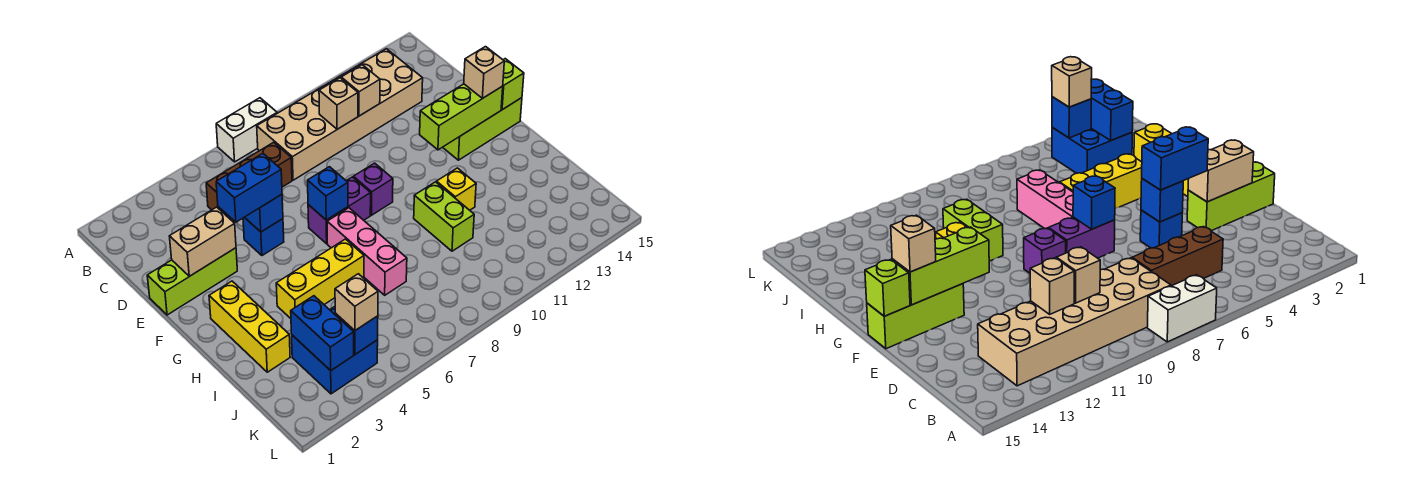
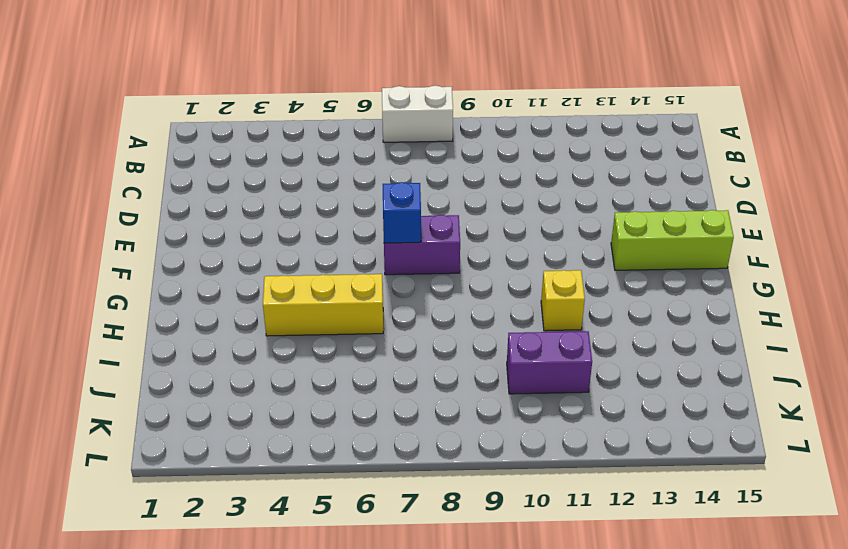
purple 1x2 brick [507,331,592,394] -> none
none -> tan 2x6 brick [257,49,423,180]
none -> brown 1x3 brick [206,142,292,219]
none -> lime 1x3 brick [147,248,237,315]

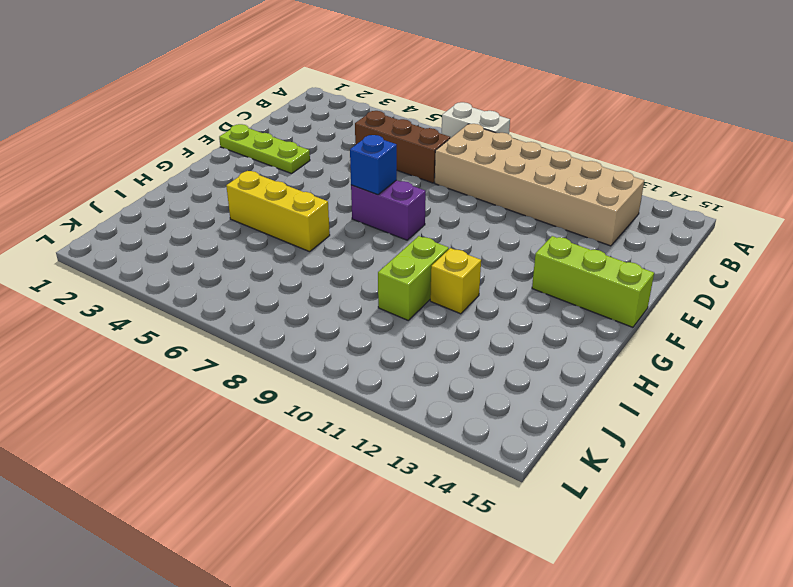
lime 1x3 plate [219,124,310,173] -> lime 1x3 brick [147,248,237,315]
none -> blue 1x1 brick [243,218,284,256]
none -> purple 1x1 brick [353,163,393,215]
none -> yellow 1x3 brick [209,281,290,372]

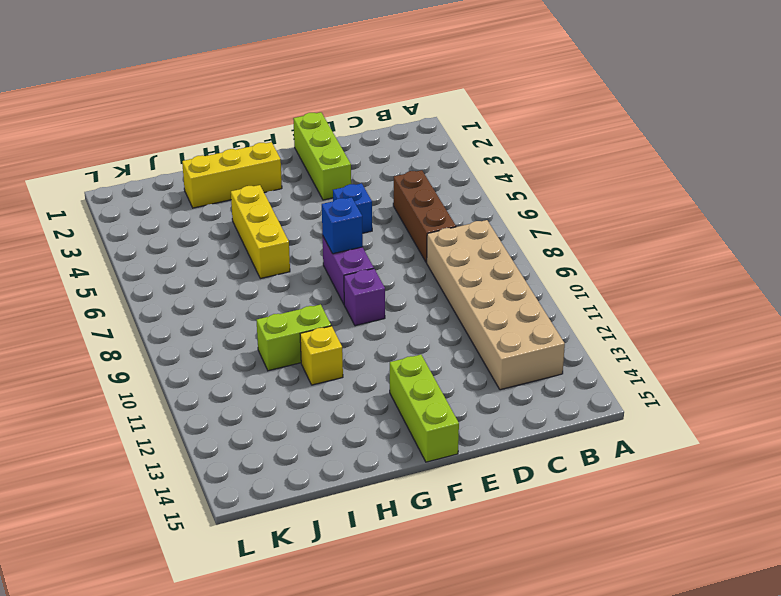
none -> white 1x2 brick [216,98,277,162]
none -> pink 1x3 brick [327,208,407,295]
none -> blue 2x2 brick [292,307,378,394]

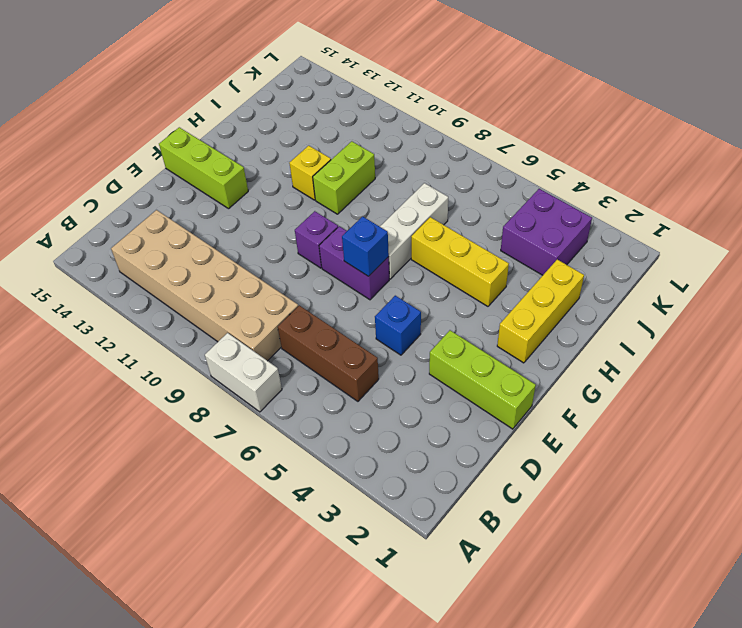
white 1x3 brick [380,183,448,279] -> pink 1x3 brick [327,208,407,295]
purple 2x2 brick [501,189,592,275] -> blue 2x2 brick [292,307,378,394]
none -> tan 1x1 brick [319,78,358,129]
none -> tan 1x1 brick [341,65,380,116]
none -> tan 1x2 brick [169,207,236,276]

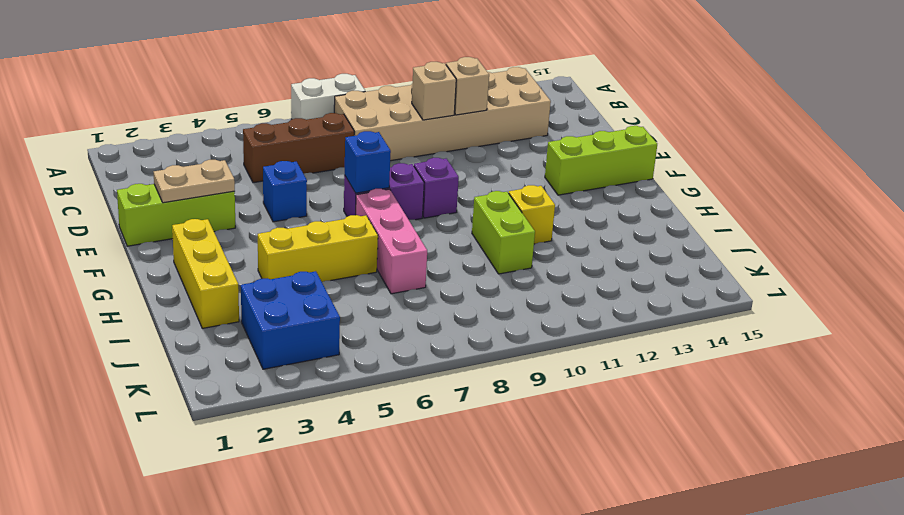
tan 1x2 plate [154,160,235,203] -> tan 1x2 brick [169,207,236,276]
none -> blue 1x1 brick [244,195,283,232]
none -> lime 1x3 brick [420,84,503,150]
none -> lime 1x1 brick [501,59,524,110]

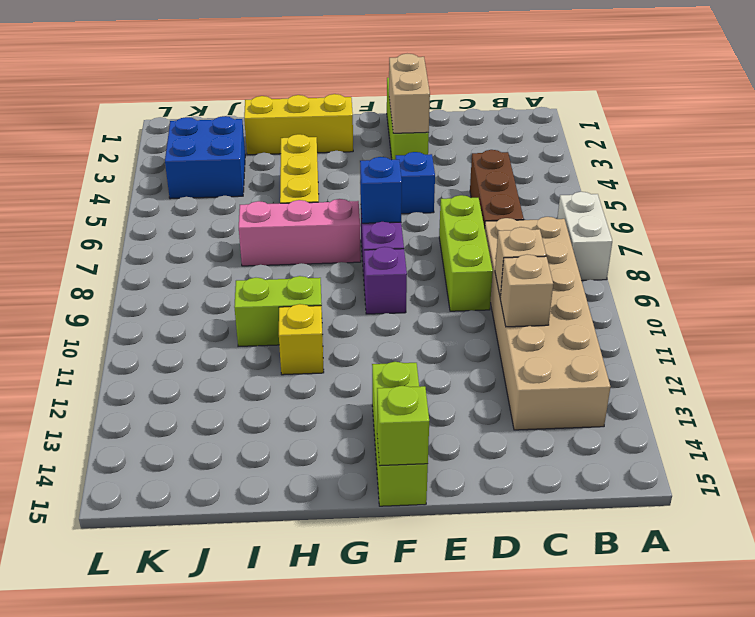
lime 1x3 brick [439,195,493,311] -> lime 1x3 brick moved to [420,84,503,150]
none -> blue 1x1 brick [244,195,283,232]
none -> blue 1x2 brick [291,296,354,371]
none -> blue 1x1 brick [335,313,378,354]

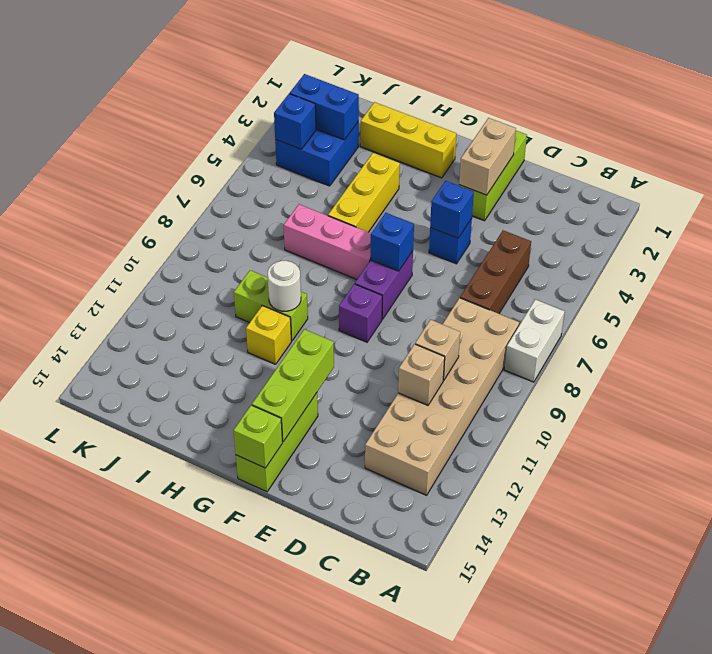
white 1x1 round brick [268,261,301,311] -> none
none -> blue 1x2 brick [216,154,282,222]
none -> tan 1x1 brick [464,47,504,99]
none -> tan 1x1 brick [335,274,378,330]

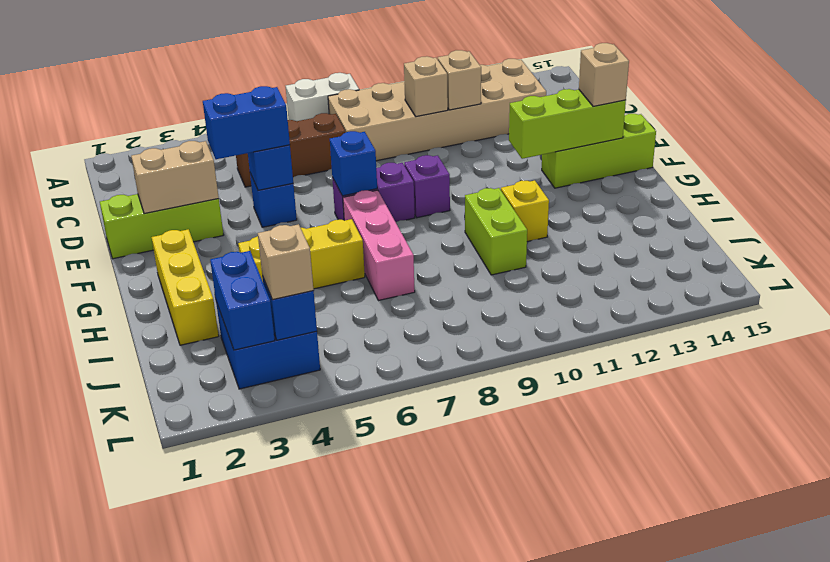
none -> lime 1x1 brick [501,59,524,110]

